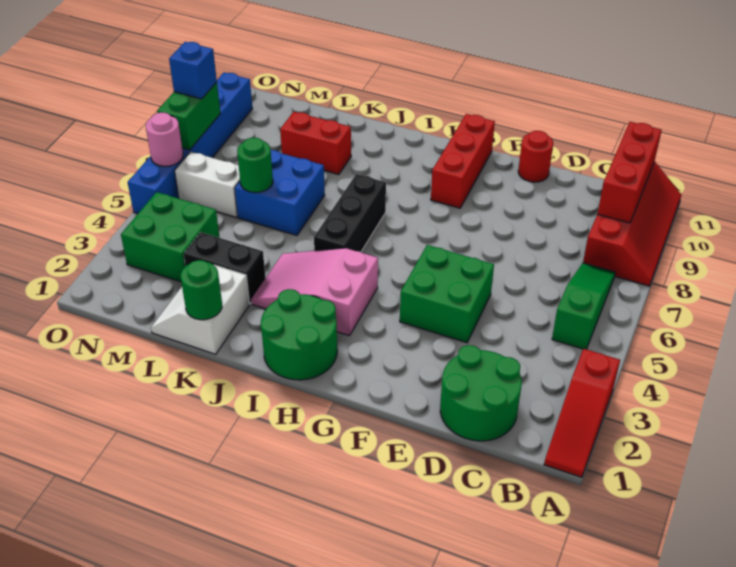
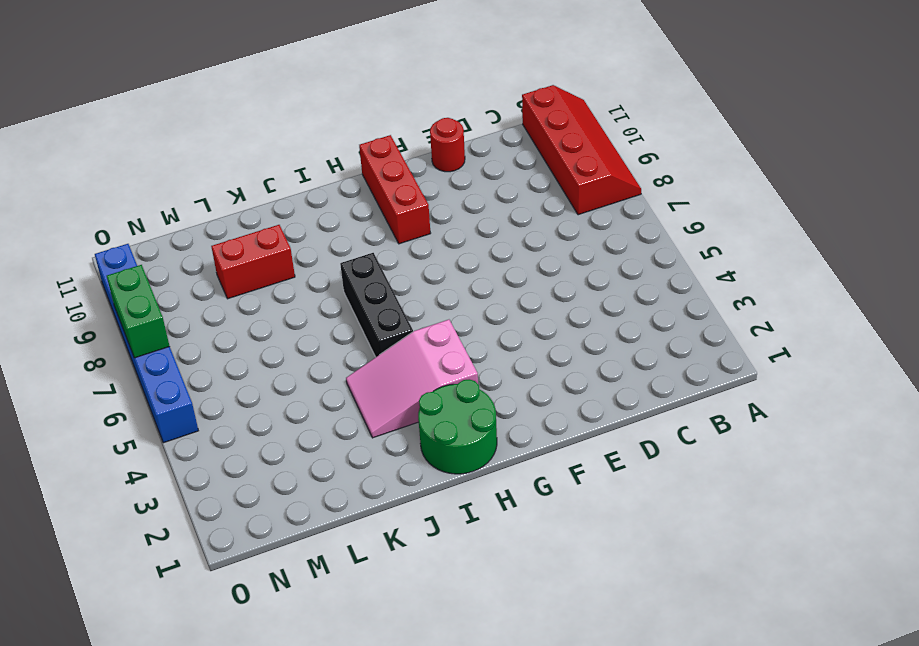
none -> red 1x3 slope [544,349,620,477]
none -> green 1x3 slope [552,263,615,349]
none -> green 2x2 round brick [440,345,522,441]

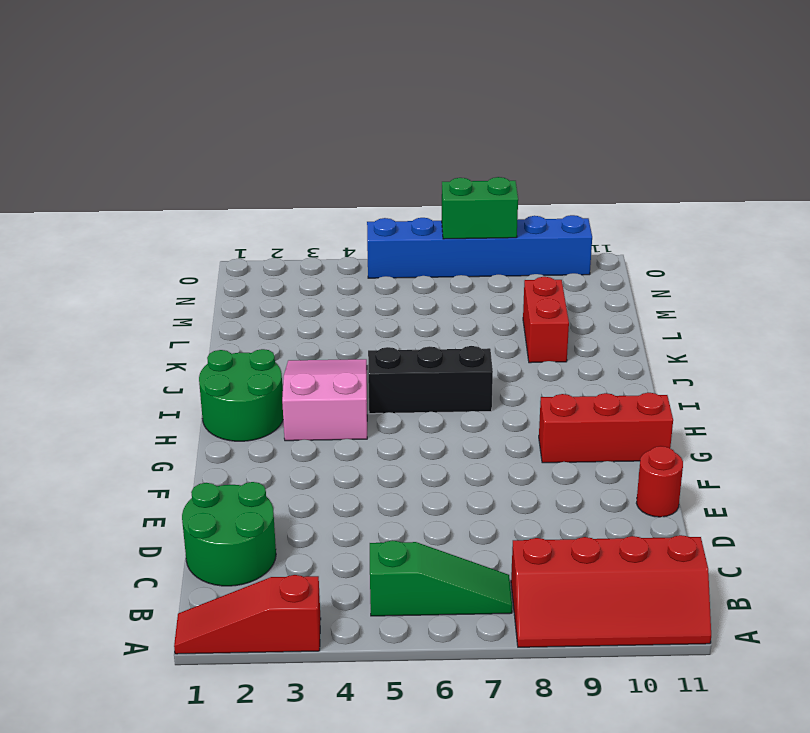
none -> green 2x2 brick [400,245,494,343]
none -> white 2x2 slope [151,265,249,354]
none -> black 1x2 brick [184,232,265,304]

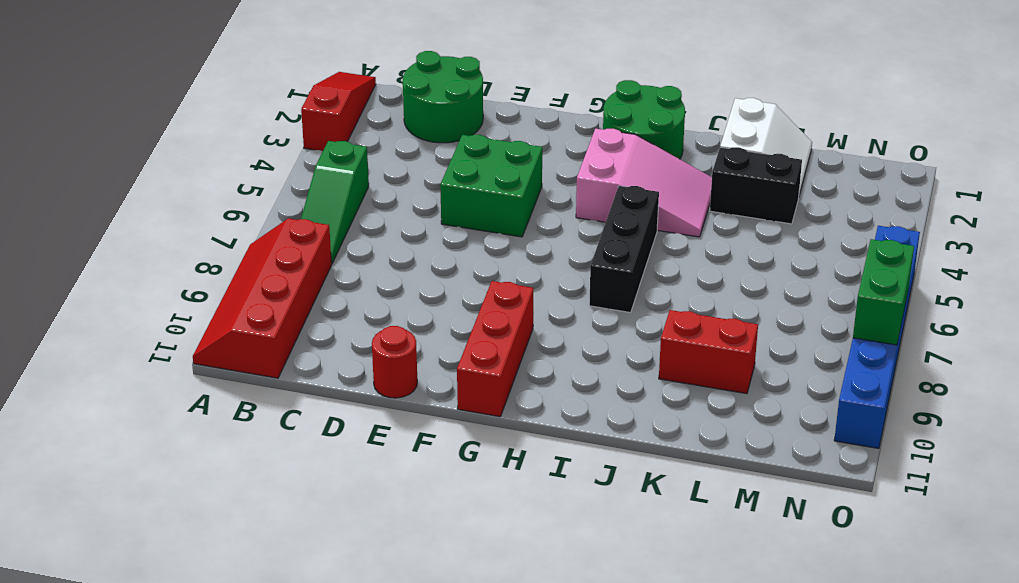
none -> blue 2x2 brick [235,150,325,235]
none -> green 2x2 brick [121,192,220,282]
none -> white 1x2 brick [175,152,240,218]

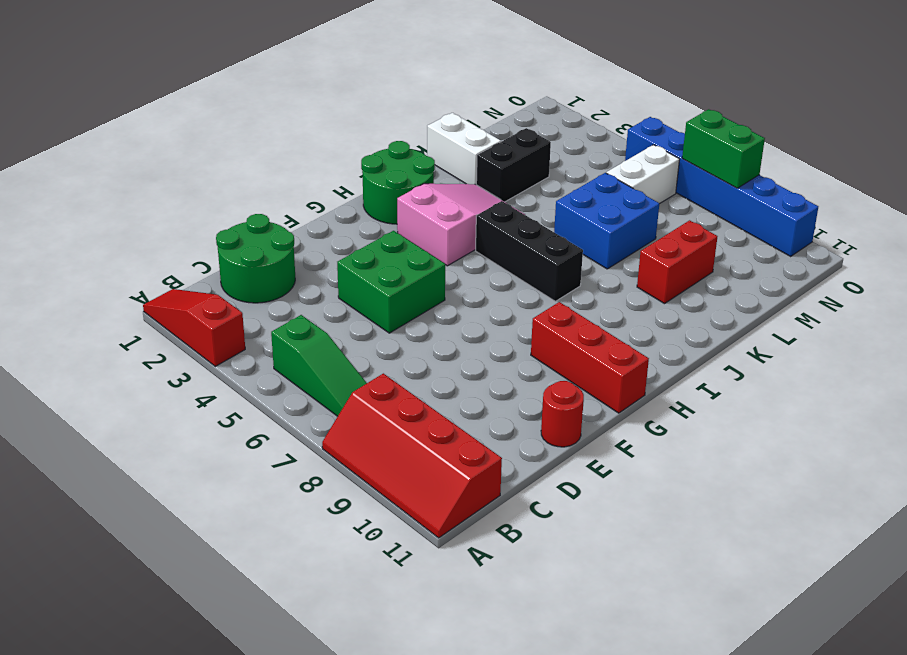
none -> green 2x2 brick [121,192,220,282]
none -> red 1x3 brick [597,122,662,223]
none -> green 1x1 round brick [181,260,222,320]

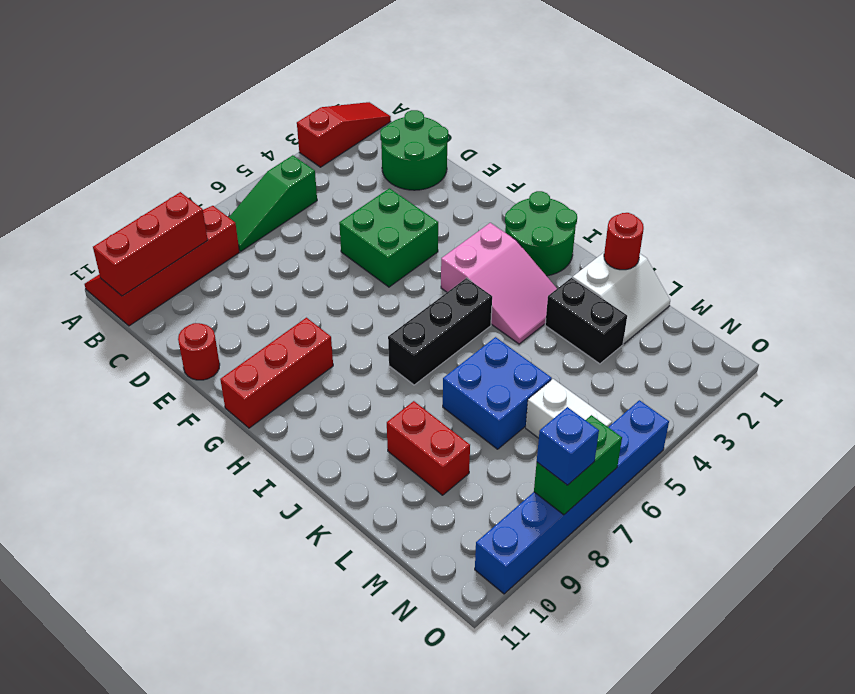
red 1x1 round brick [604,213,644,270] -> green 1x1 round brick [181,260,222,320]
none -> green 2x2 brick [121,192,220,282]
none -> green 1x1 round brick [237,138,273,193]
none -> pink 1x1 round brick [146,112,183,166]

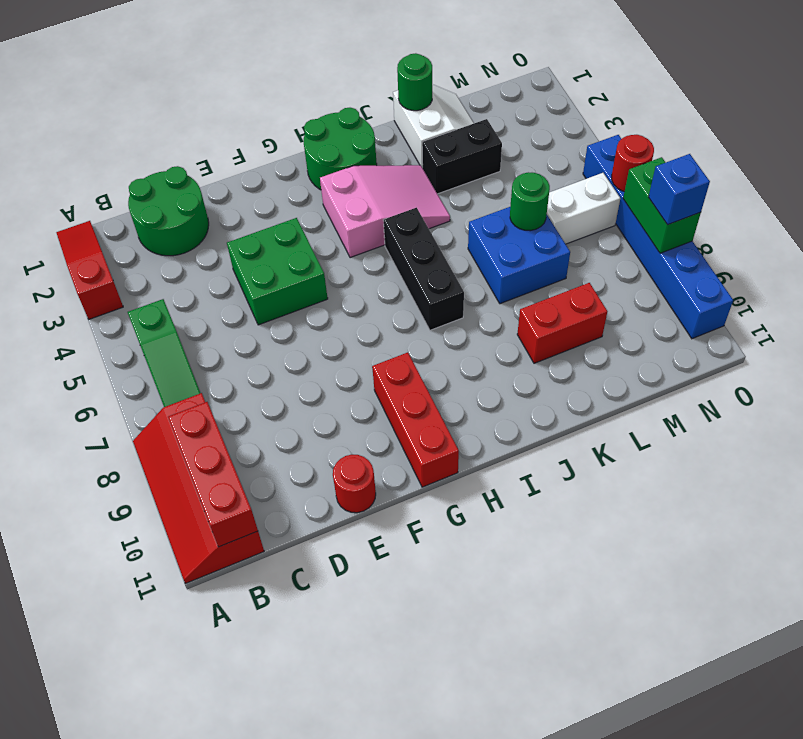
red 1x1 round brick [612,135,654,191] -> pink 1x1 round brick [146,112,183,166]
none -> green 2x2 brick [121,192,220,282]

